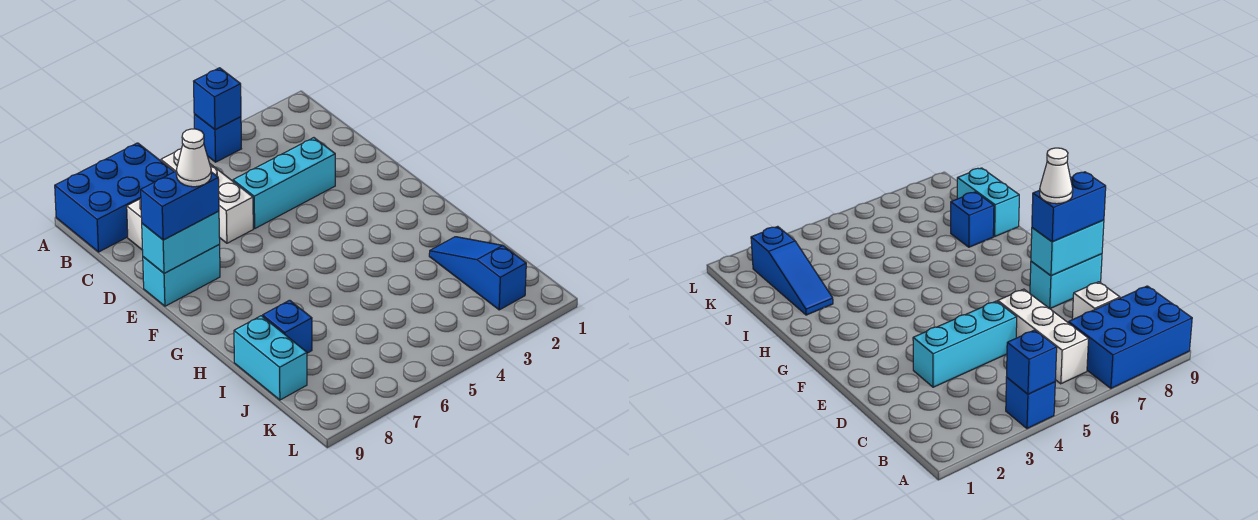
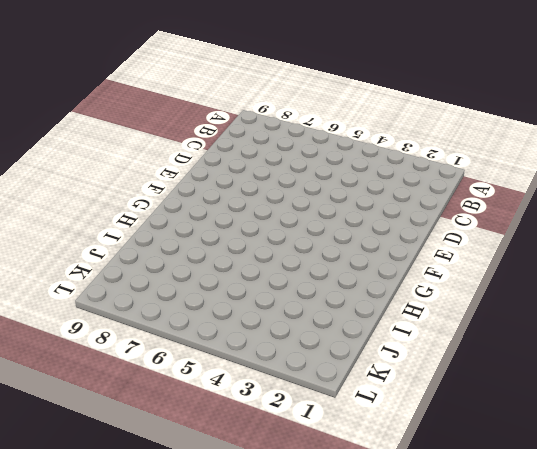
none -> blue 1x1 brick [194,114,241,162]
none -> blue 2x3 brick [55,143,174,252]
none -> white 1x3 brick [161,149,253,243]

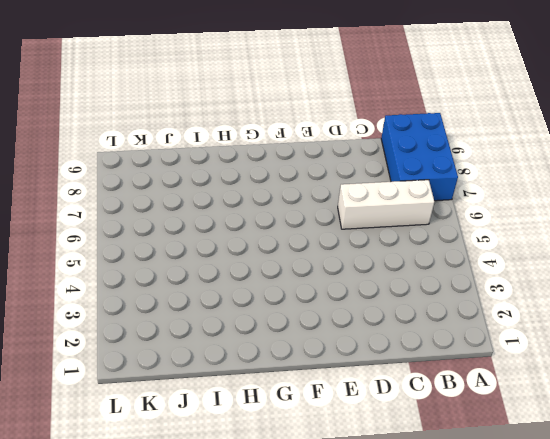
none -> blue 1x1 brick [194,114,241,162]
none -> white 1x1 brick [127,199,142,249]
none -> cyan 1x3 brick [233,138,335,228]

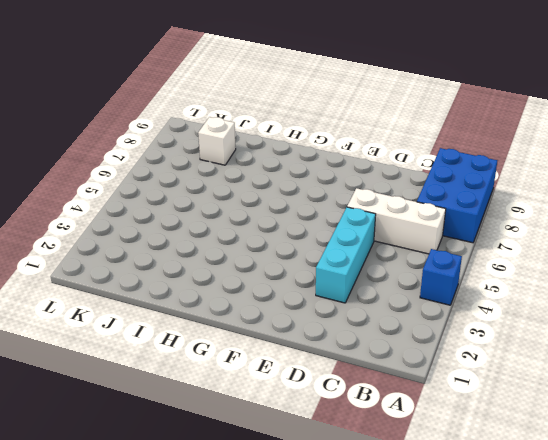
white 1x1 brick [198,117,236,165] -> white 1x1 brick moved to [127,199,142,249]
none -> cyan 1x2 brick [143,245,220,306]
none -> blue 1x3 slope [429,237,526,310]
none -> blue 1x1 brick [263,300,312,353]

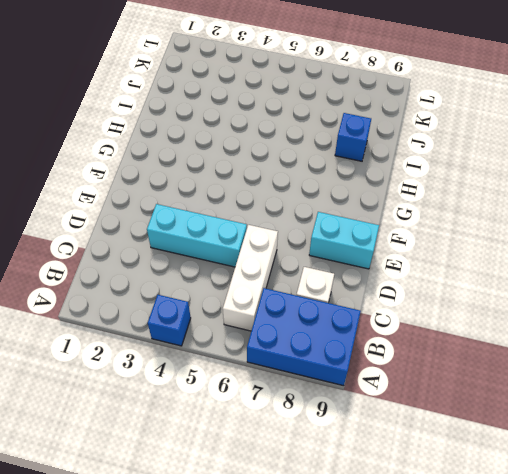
none -> blue 1x3 slope [429,237,526,310]
none -> cyan 1x2 brick [234,316,307,400]
none -> blue 1x1 brick [194,68,241,130]

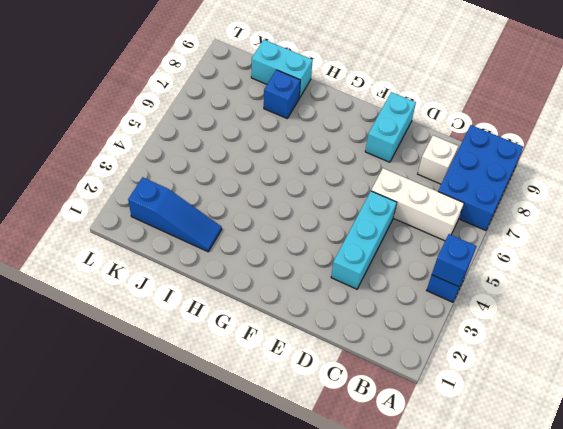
none -> cyan 1x2 brick [142,211,220,273]
none -> blue 1x2 brick [141,171,219,240]
none -> white 1x1 cone [176,129,211,187]

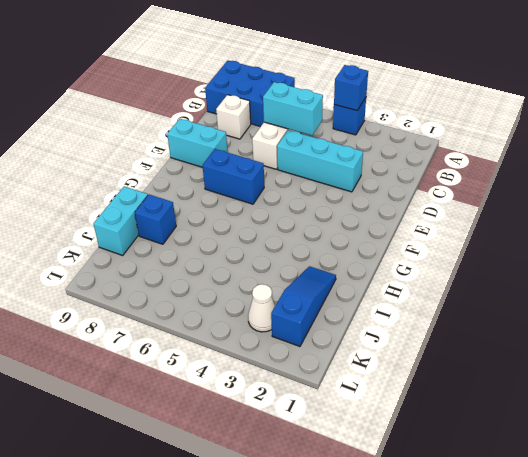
cyan 1x2 brick [263,82,323,135] -> cyan 1x2 brick moved to [142,211,220,273]
blue 1x2 brick [202,149,264,204] -> blue 1x2 brick moved to [141,171,219,240]
white 1x1 cone [248,284,275,332] -> white 1x1 cone moved to [176,129,211,187]

